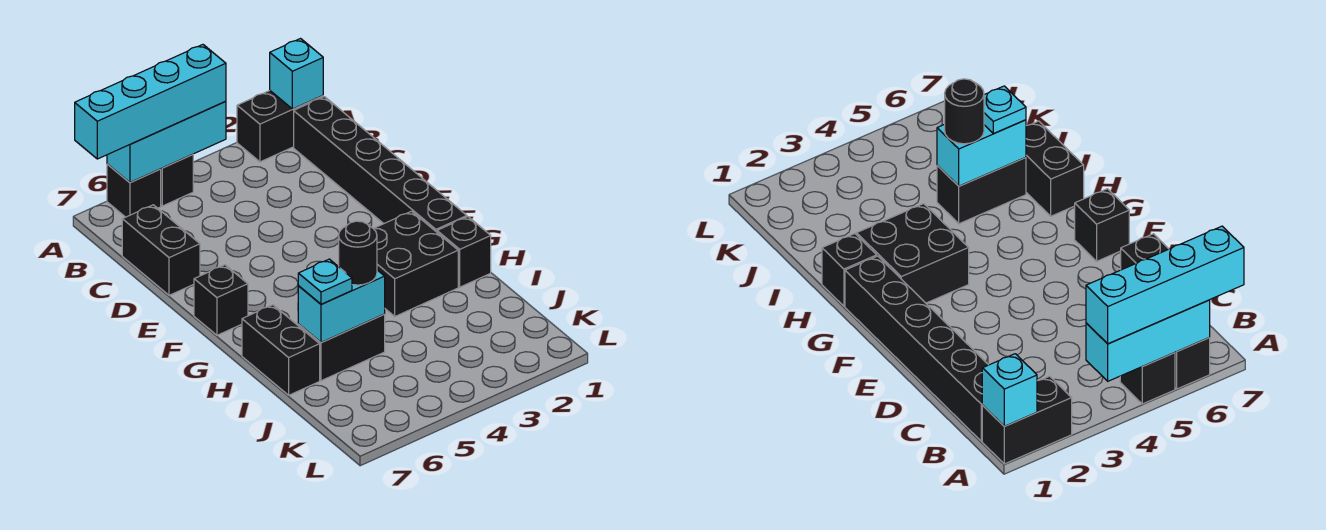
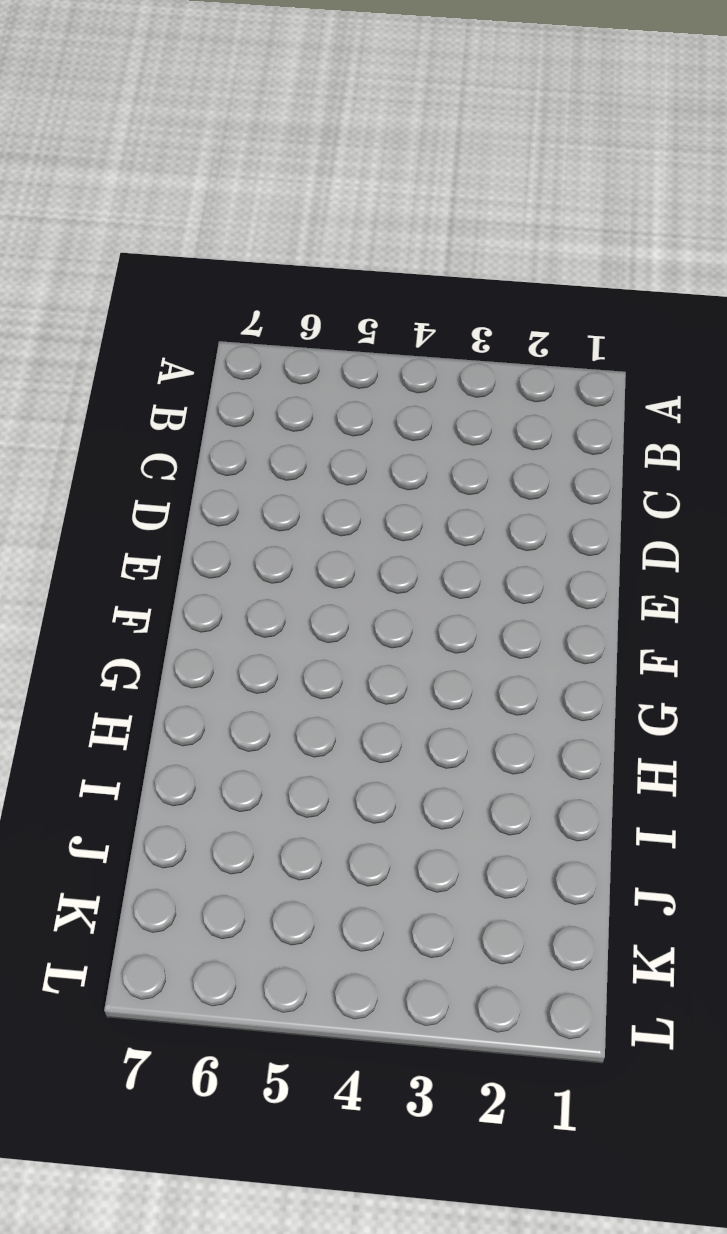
none -> black 1x2 brick [237,91,323,162]
none -> black 1x1 brick [161,155,193,206]
none -> black 1x1 brick [107,164,161,217]

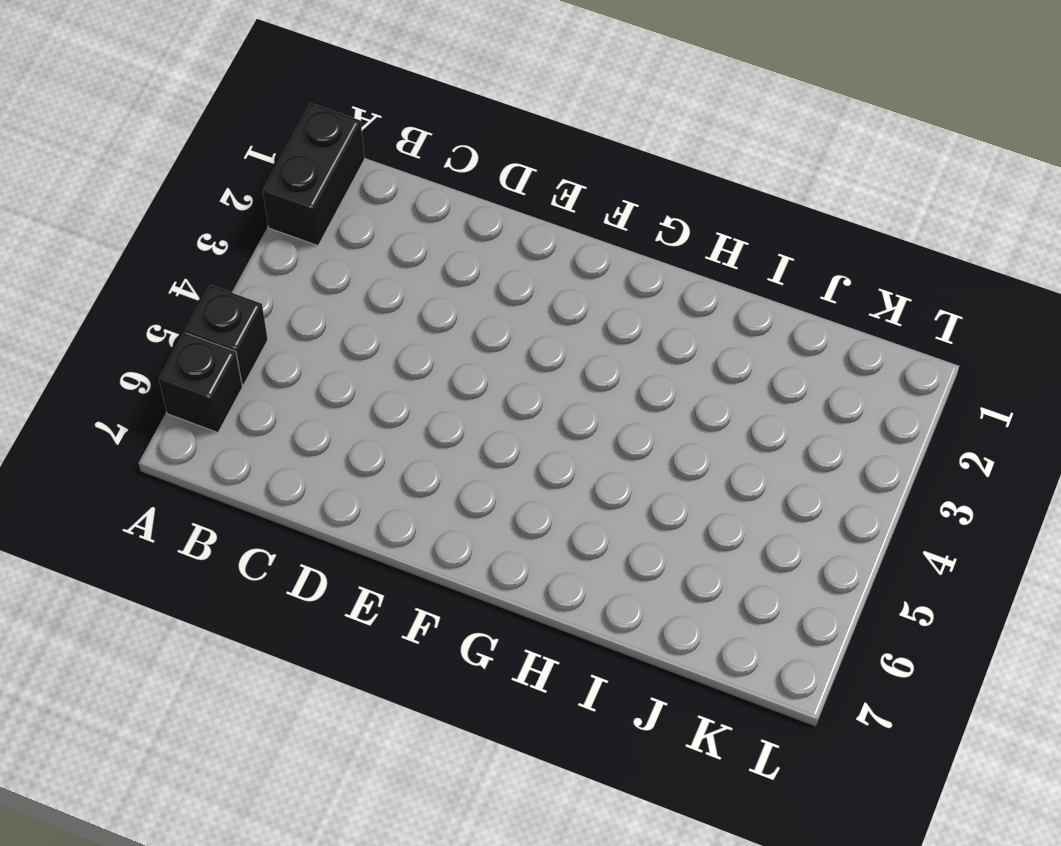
none -> black 1x6 brick [294,97,467,232]
none -> black 1x2 brick [122,205,200,295]
none -> black 1x1 brick [194,265,248,335]

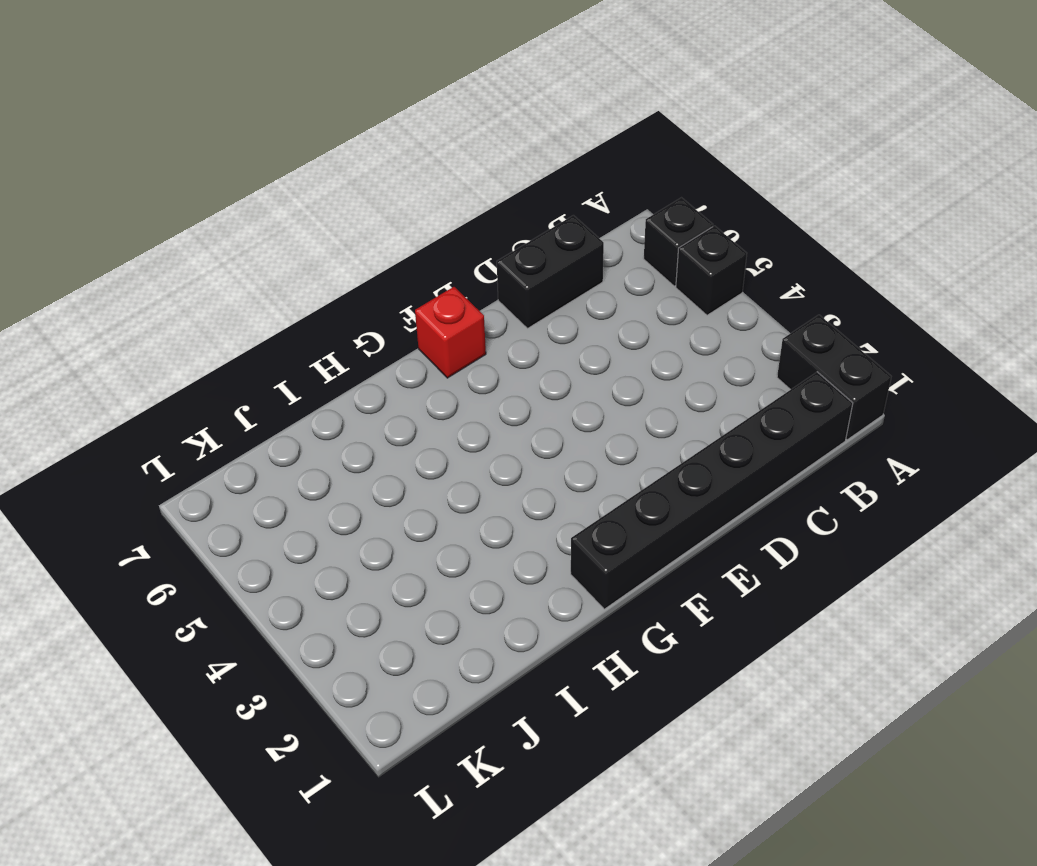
red 1x1 brick [415,287,486,378] -> black 1x1 brick [194,265,248,335]
none -> black 2x2 brick [373,211,458,316]
none -> black 1x1 brick [437,217,491,287]
none -> black 1x2 brick [242,305,320,395]

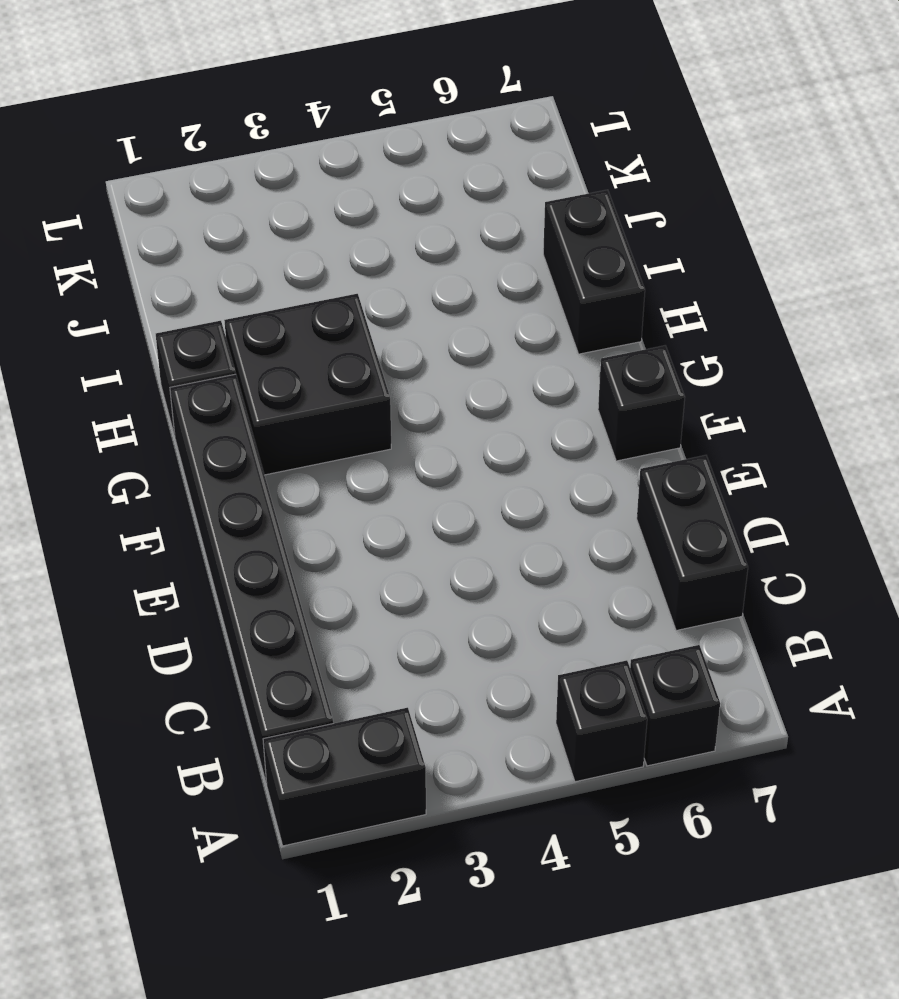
none -> black 1x2 brick [298,315,385,381]
none -> cyan 1x1 brick [270,39,323,109]
none -> cyan 1x3 brick [107,101,226,183]

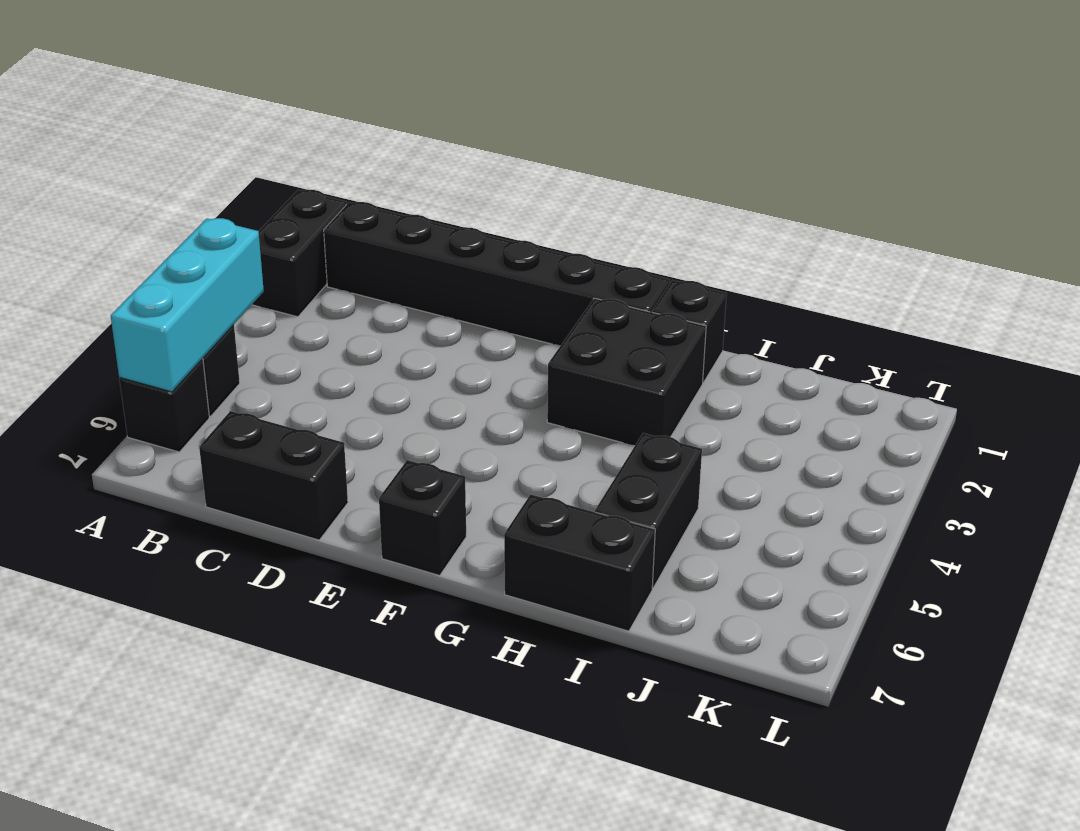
none -> cyan 1x1 brick [270,39,323,109]
none -> cyan 1x2 brick [298,270,385,342]
none -> cyan 1x4 brick [75,45,226,159]

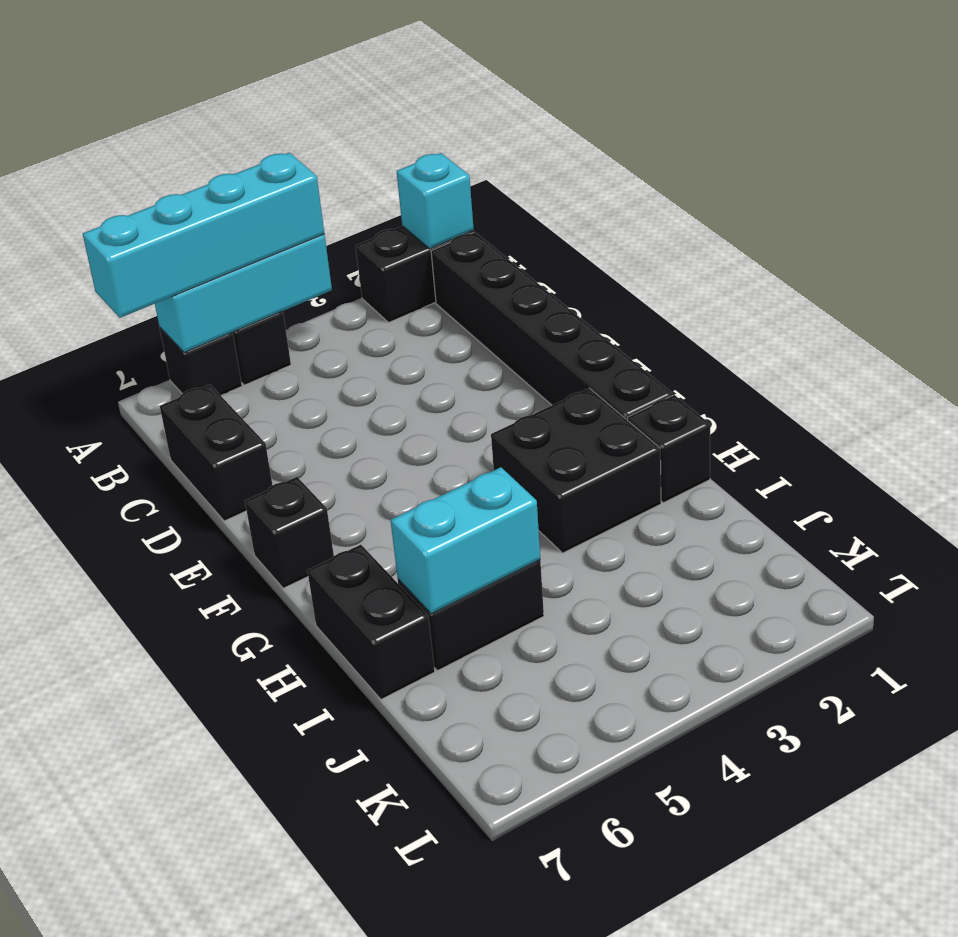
none -> black 1x1 round brick [339,221,377,285]
none -> cyan 1x1 plate [298,259,352,304]

